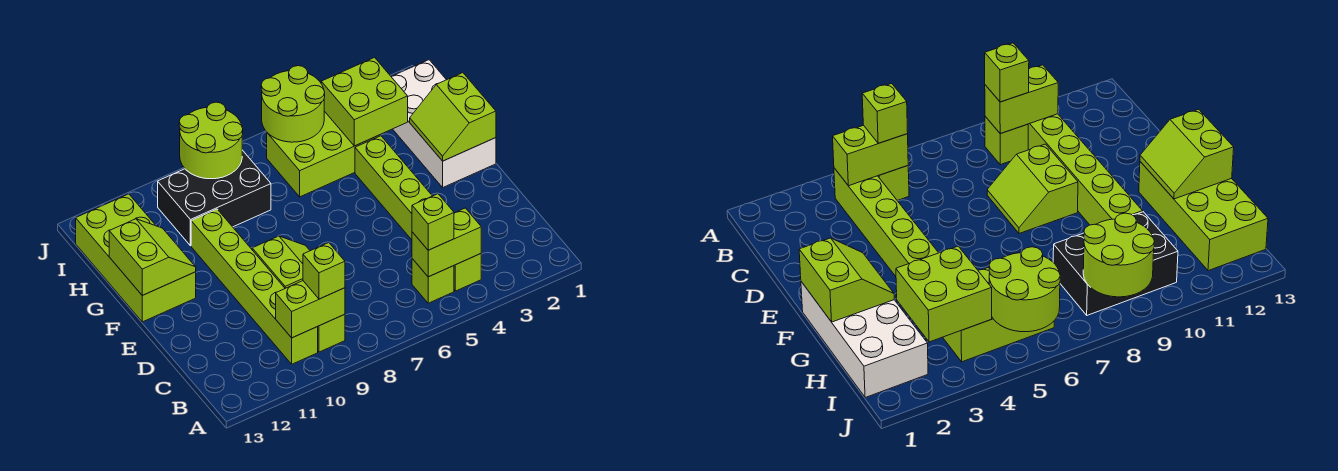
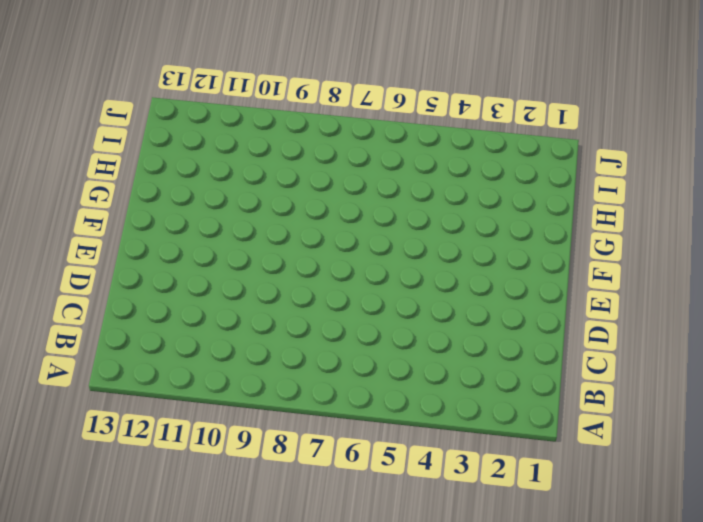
none -> lime 1x6 brick [355,136,481,291]
none -> lime 1x1 brick [412,259,454,303]
none -> lime 1x1 brick [318,314,345,352]

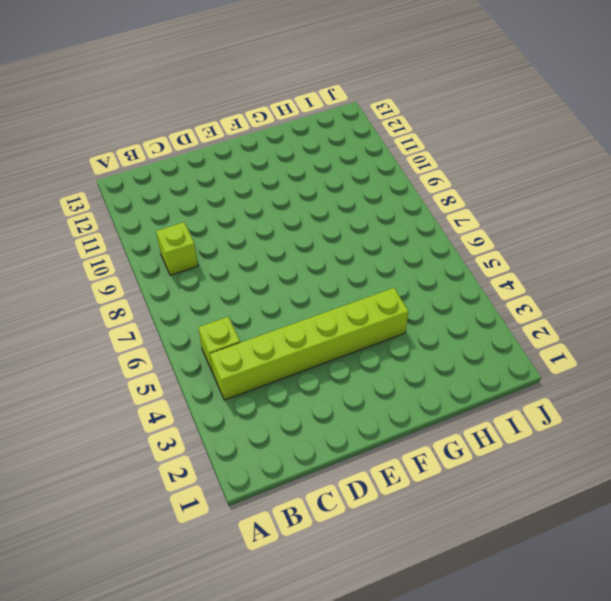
none -> lime 1x6 brick [191,209,318,364]
none -> lime 2x2 slope [252,236,310,288]
none -> white 2x4 brick [392,60,496,187]

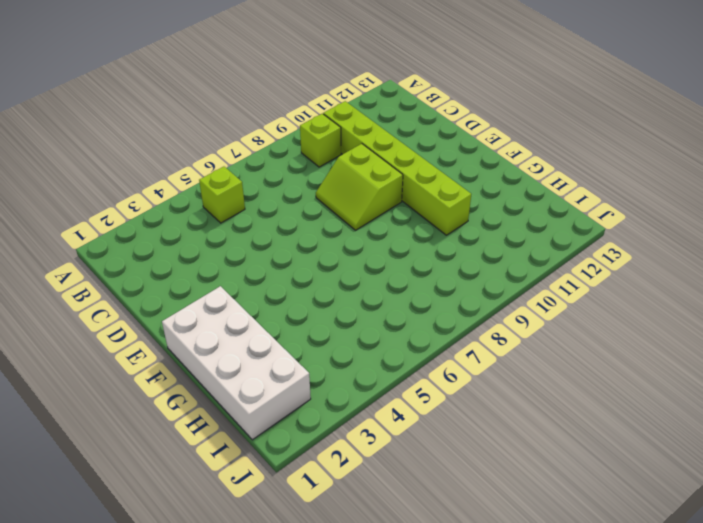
none -> lime 1x6 brick [355,136,481,291]
none -> lime 2x4 brick [76,194,196,322]
none -> lime 2x3 brick [267,111,380,197]

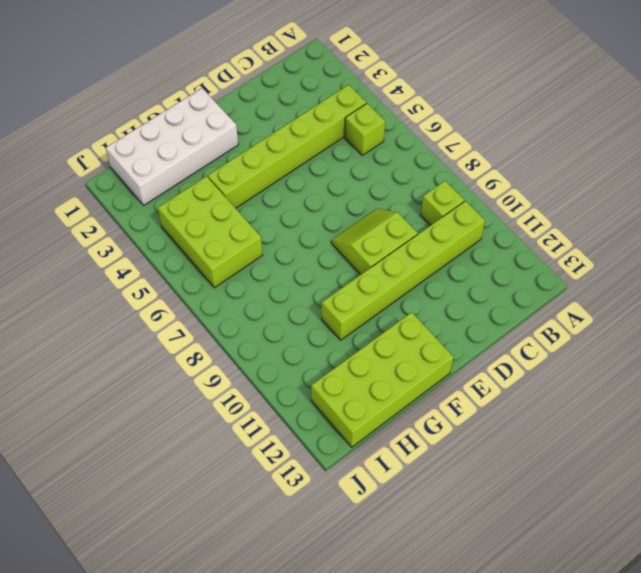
none -> black 2x3 brick [158,150,271,246]
none -> lime 1x2 brick [412,208,481,277]
none -> lime 1x2 brick [276,281,345,338]

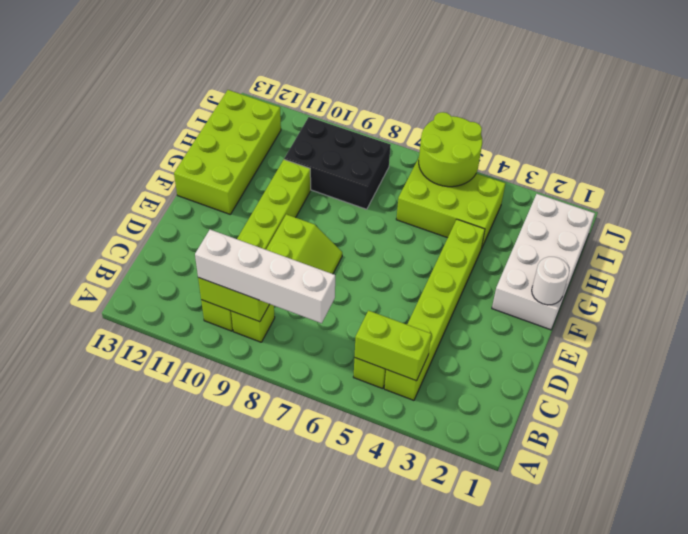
white 1x4 brick [195,230,335,323] -> lime 1x1 brick [303,243,345,299]
white 1x1 round brick [532,257,569,305] -> lime 2x2 slope [410,73,496,161]
none -> lime 2x2 slope [109,219,196,295]
none -> lime 2x2 brick [321,58,408,146]
none -> lime 2x2 round brick [179,102,243,179]

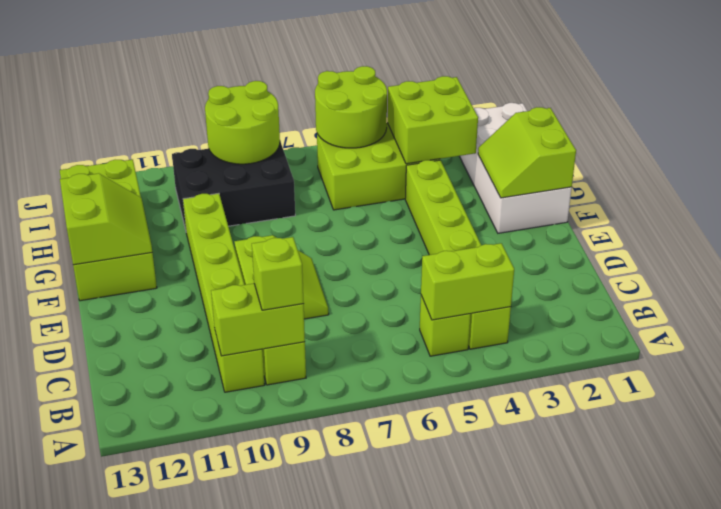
none -> lime 1x1 brick [412,194,454,250]

